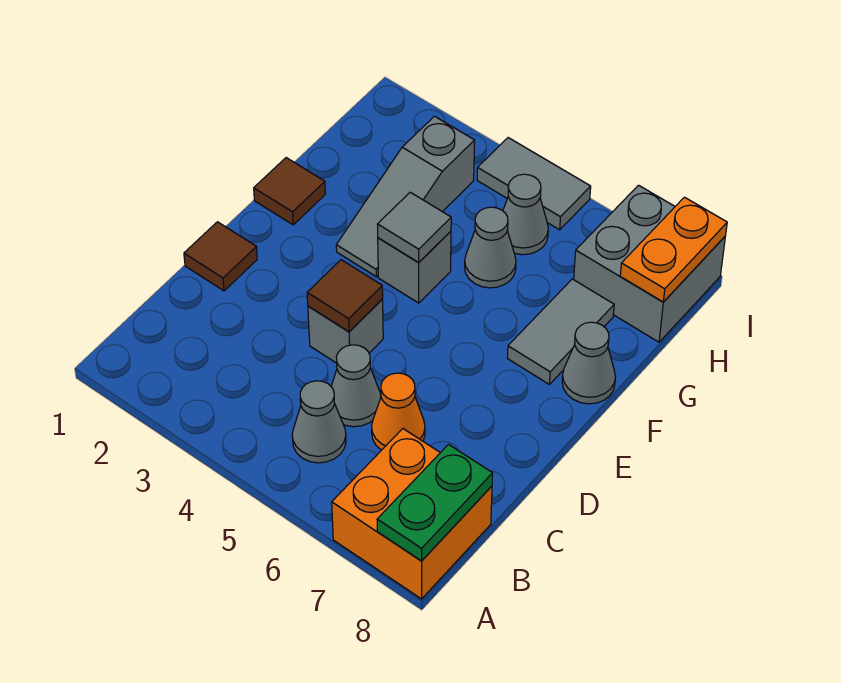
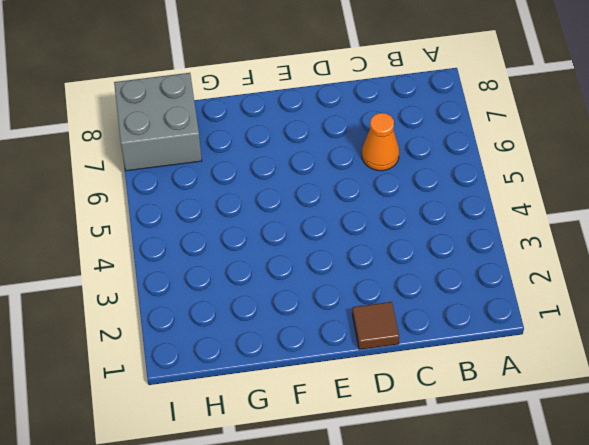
none -> orange 2x2 brick [332,429,492,599]
none -> grey 1x1 cone [292,381,346,463]
none -> grey 1x1 cone [331,345,381,427]

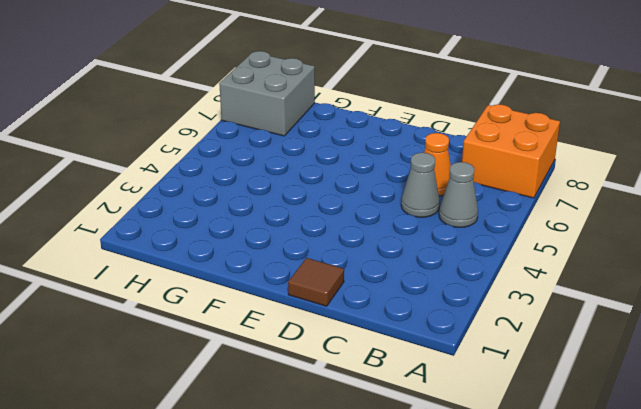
none -> grey 1x1 brick [308,299,383,363]
none -> brown 1x1 tile [254,158,325,225]
none -> grey 1x3 slope [336,116,475,277]

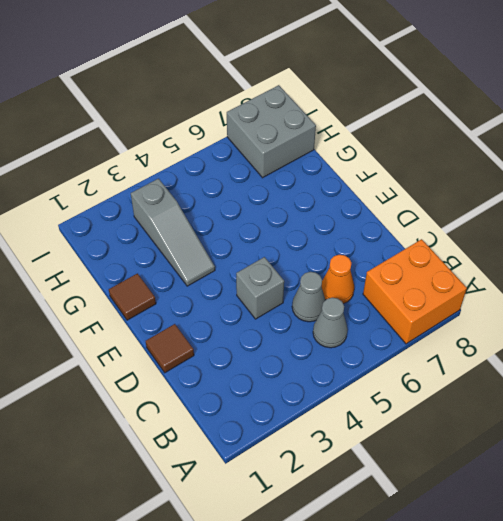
none -> grey 1x1 brick [378,231,451,303]
none -> grey 1x2 tile [507,279,614,385]
none -> grey 1x1 cone [562,322,615,404]

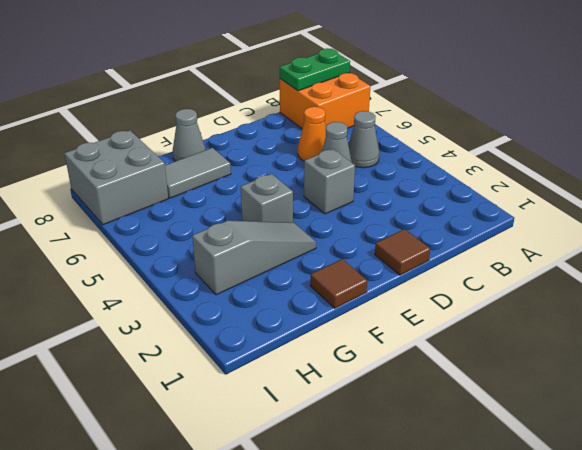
none -> grey 1x1 cone [465,207,516,288]
none -> grey 1x1 cone [503,174,548,255]
none -> grey 1x2 tile [477,138,591,230]

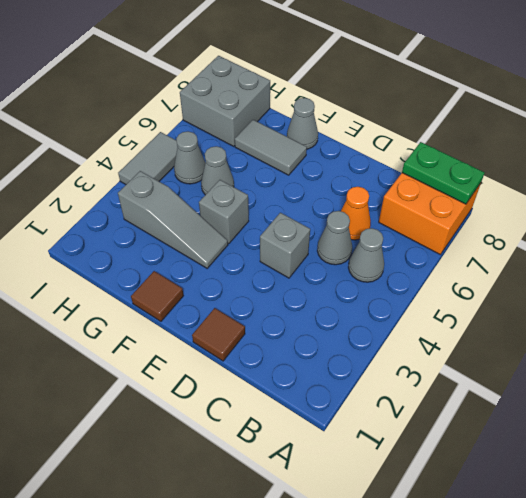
none -> brown 1x1 tile [307,260,383,332]
none -> grey 1x1 tile [377,192,451,263]
none -> orange 1x2 plate [620,197,727,302]

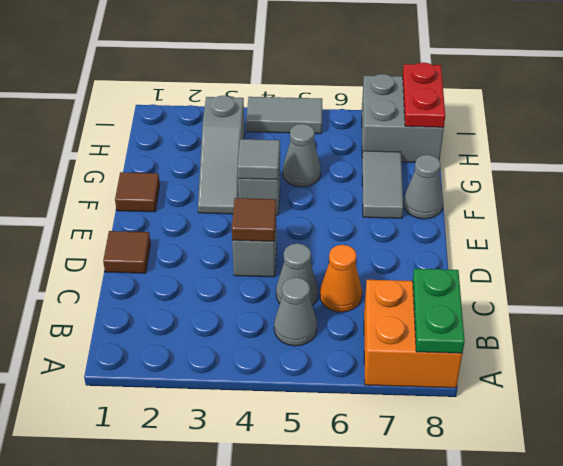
red 1x2 plate [403,62,445,128] -> orange 1x2 plate [620,197,727,302]
none -> grey 1x1 cone [503,174,548,255]

